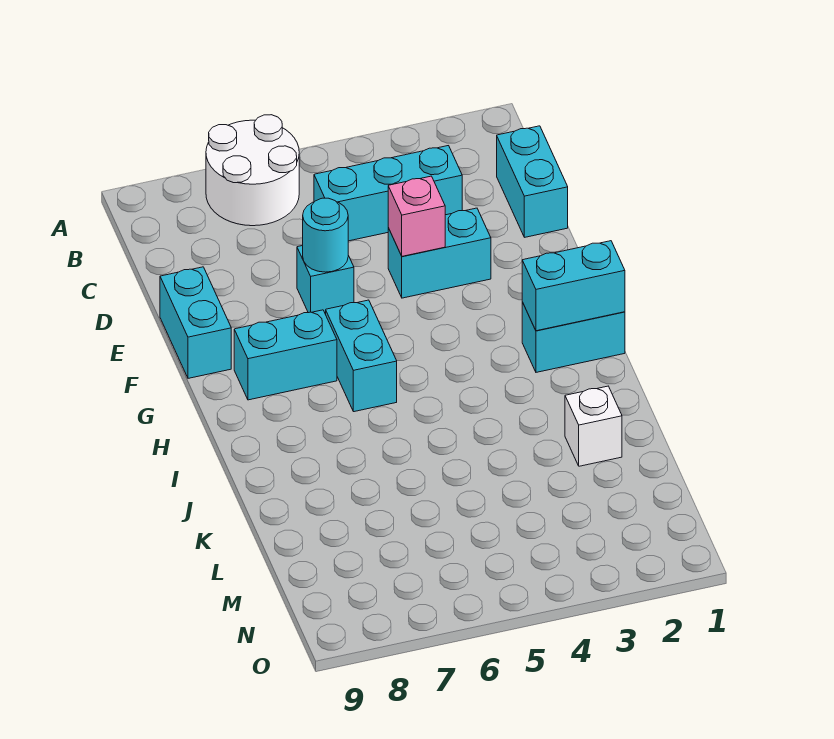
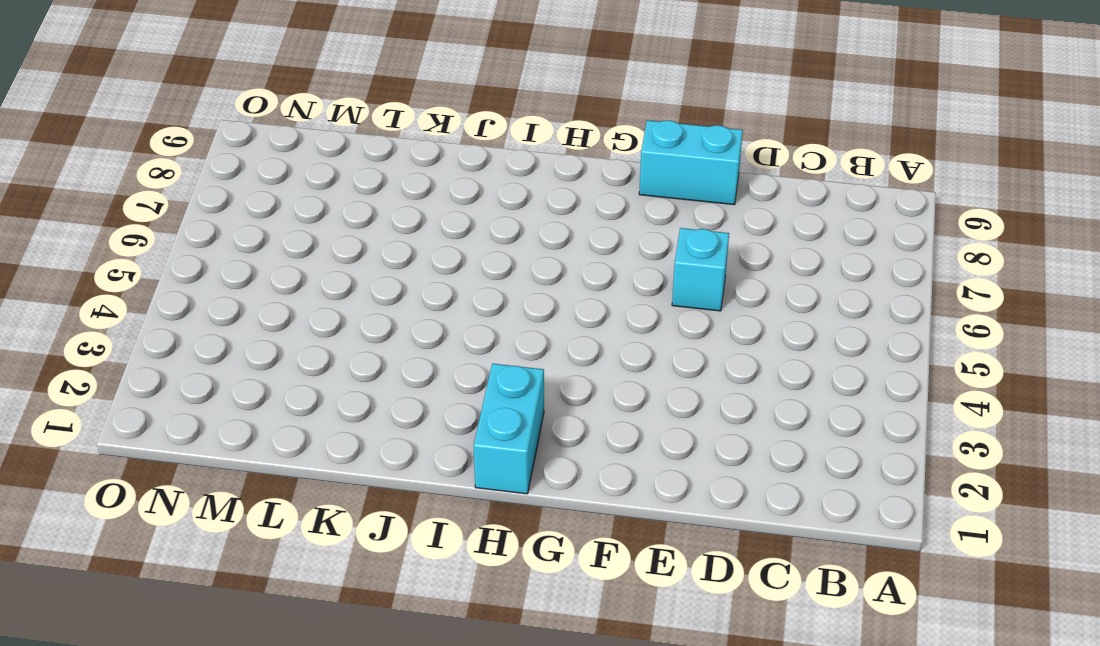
none -> white 2x2 round brick [206,115,299,226]
none -> cyan 1x2 brick [497,126,568,237]
none -> cyan 1x3 brick [314,146,462,241]

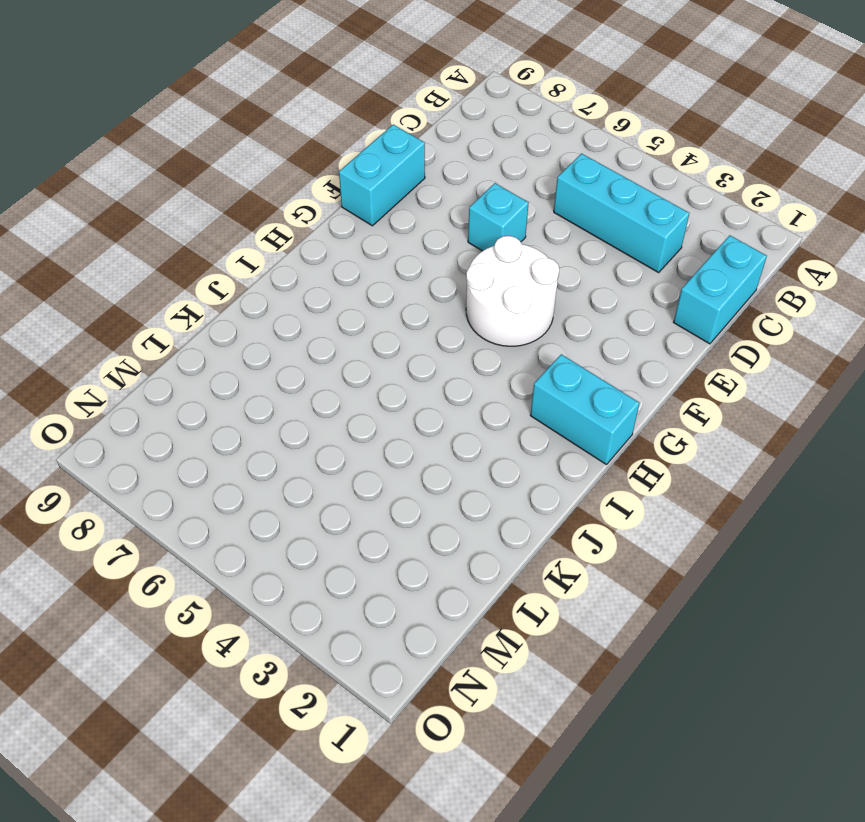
white 2x2 round brick [466,236,559,346] -> white 2x2 round brick moved to [206,115,299,226]
none -> cyan 1x2 brick [388,208,491,298]
none -> cyan 1x2 brick [326,300,397,412]
none -> cyan 1x2 brick [234,310,337,400]

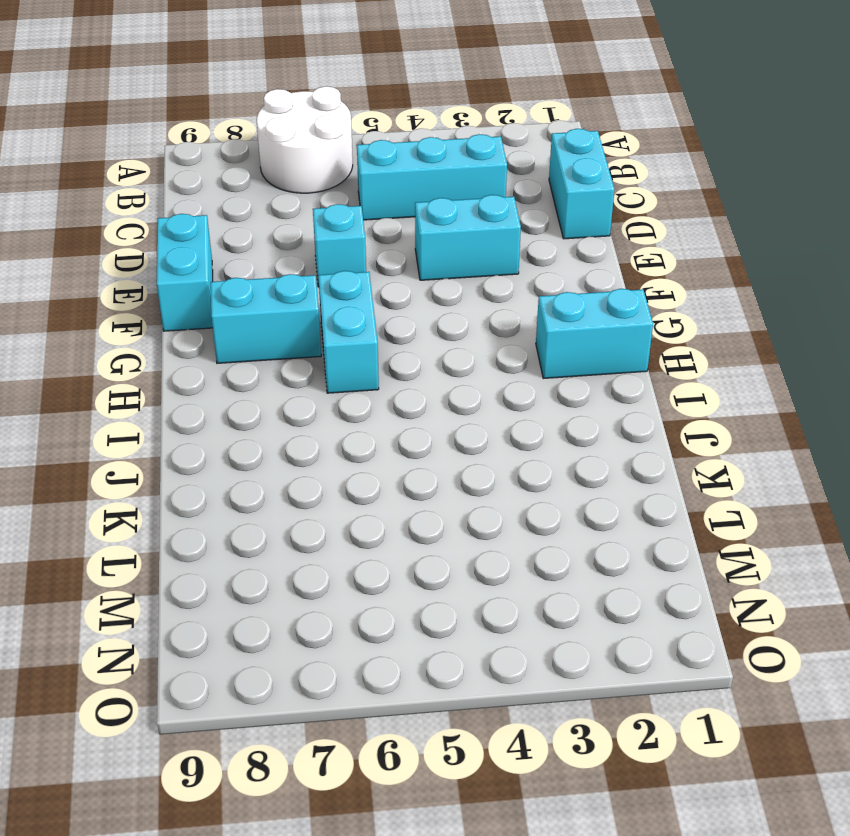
none -> white 1x1 brick [565,386,622,466]
none -> pink 1x1 brick [388,176,445,256]
none -> cyan 1x1 round brick [303,198,348,272]

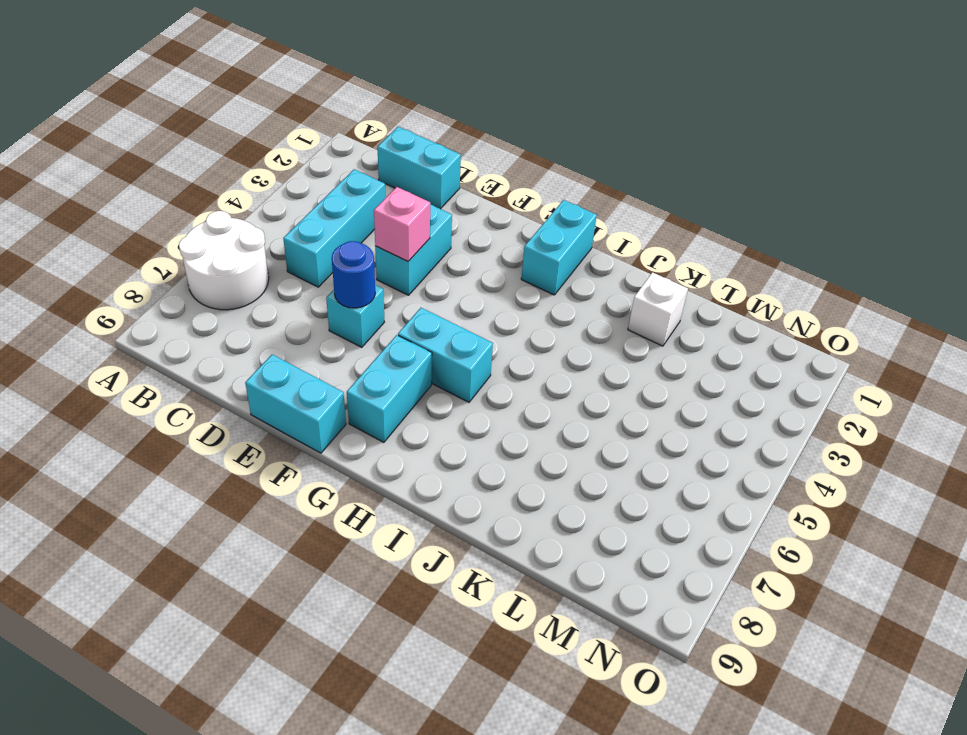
blue 1x1 round brick [332,241,375,308] -> cyan 1x1 round brick [303,198,348,272]
none -> cyan 1x2 brick [522,241,625,331]

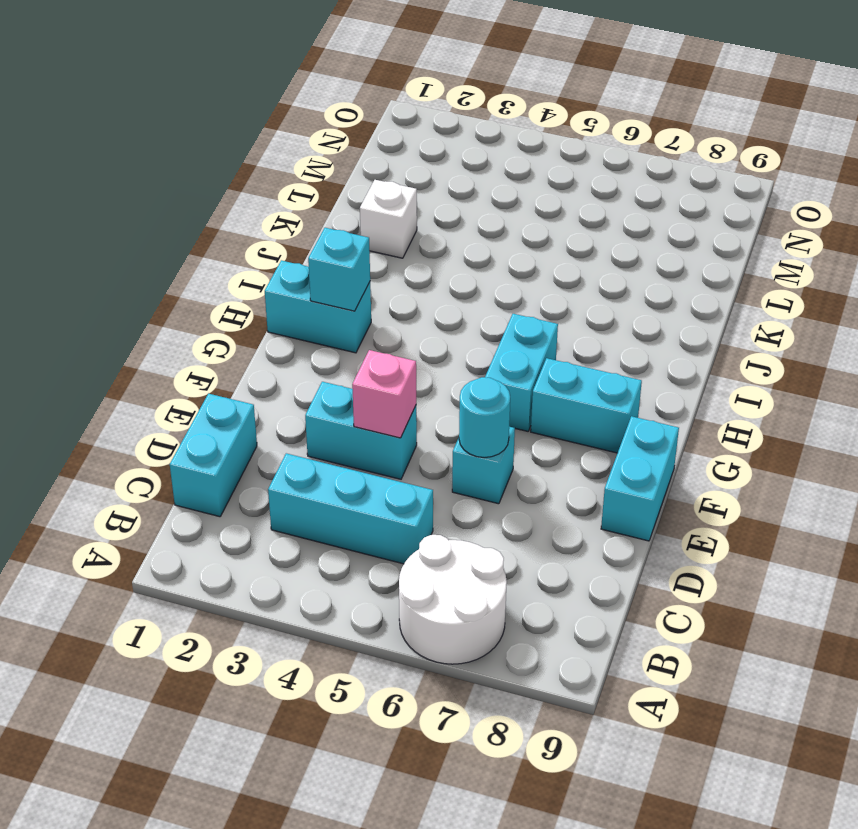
cyan 1x1 brick [308,228,370,311] -> cyan 1x2 brick [522,241,625,331]

